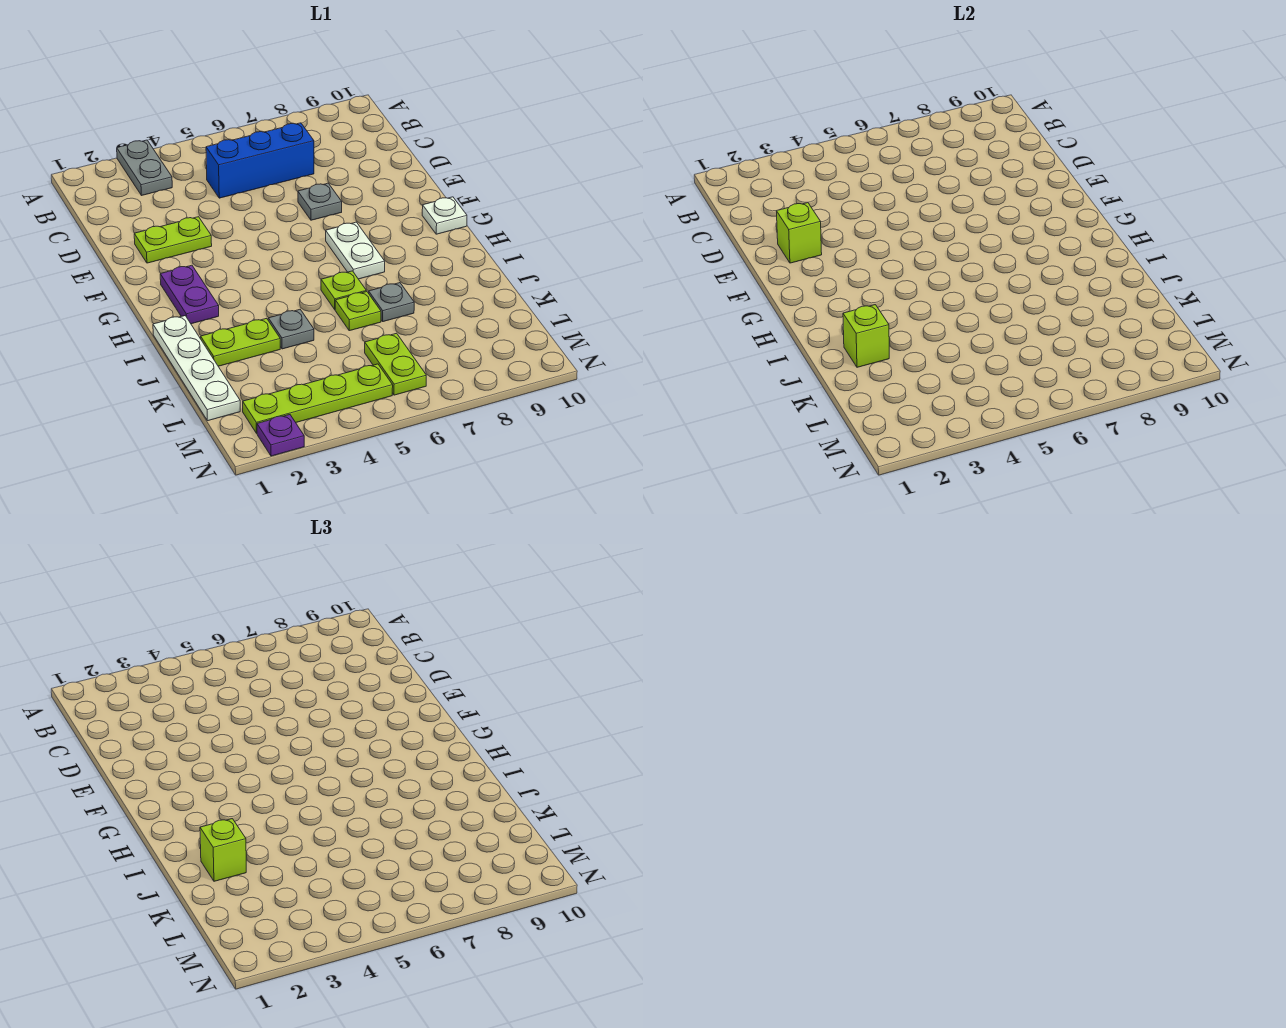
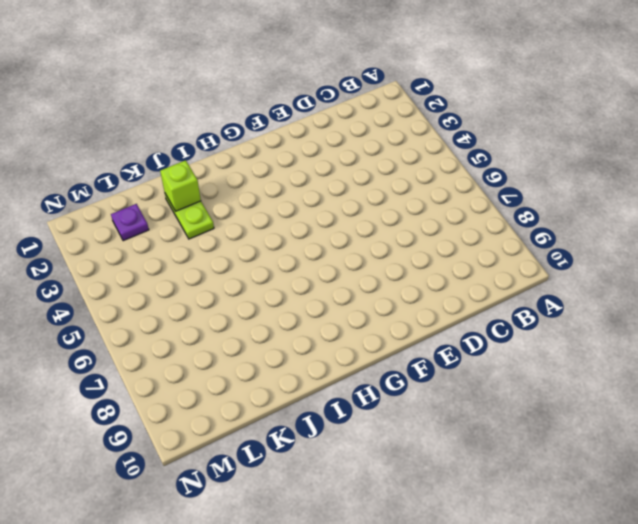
purple 1x1 plate [111,204,149,241] -> purple 1x1 plate moved to [257,415,304,456]
none -> grey 1x2 plate [117,140,172,196]
none -> blue 1x3 brick [206,123,314,198]
none -> lime 1x2 plate [134,217,212,263]

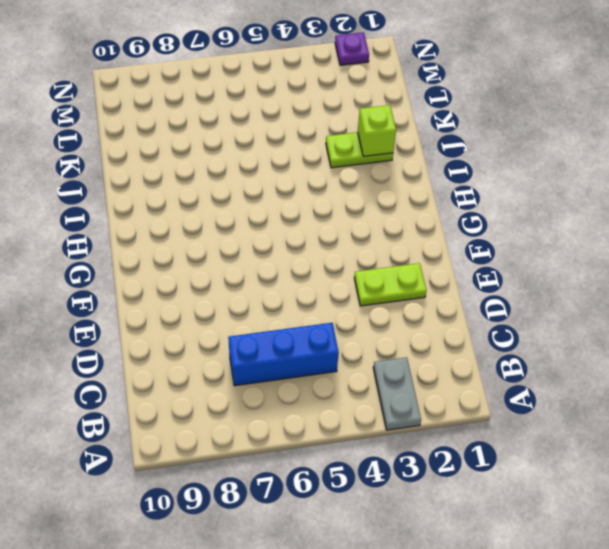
none -> grey 1x1 plate [298,183,342,220]
none -> purple 1x2 plate [160,265,219,324]
none -> white 1x2 plate [326,222,385,279]

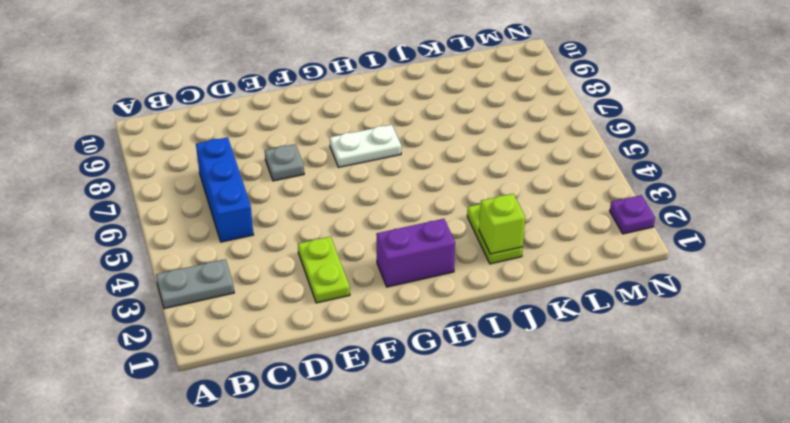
purple 1x2 brick [376,219,455,287] -> purple 1x2 plate [160,265,219,324]
none -> white 1x1 plate [422,197,467,234]
none -> white 1x4 plate [153,316,240,421]
none -> lime 1x1 plate [321,271,366,309]

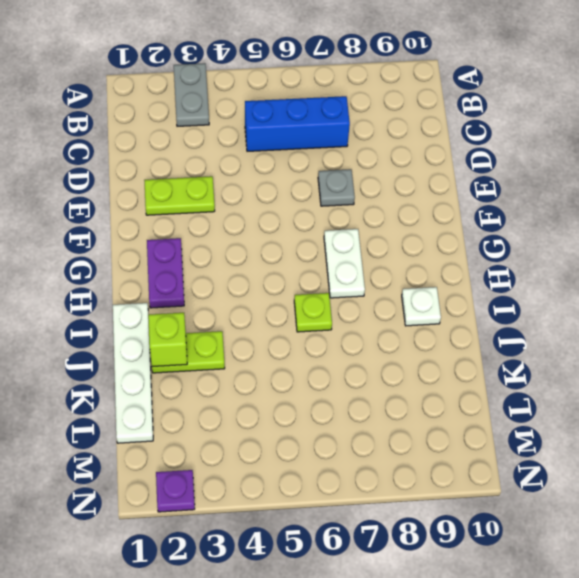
white 1x1 plate [402,287,441,326] -> white 1x1 plate moved to [422,197,467,234]
none -> grey 1x1 plate [268,310,314,349]
none -> lime 1x1 plate [335,291,381,331]
none -> grey 1x1 plate [369,283,414,322]

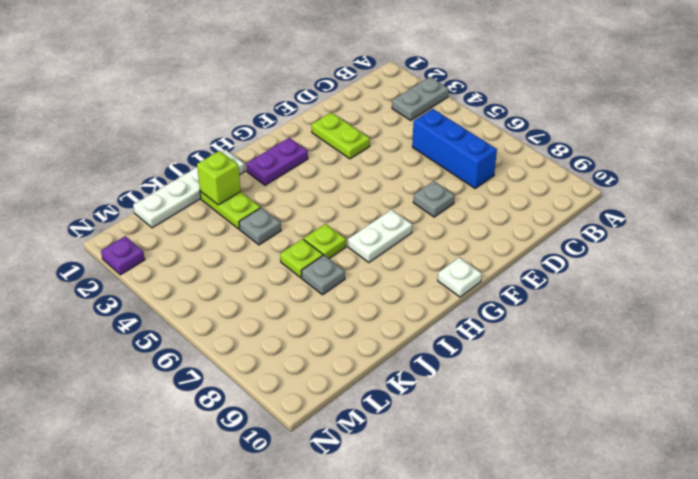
none -> lime 1x2 plate [365,333,426,395]
none -> lime 1x4 plate [243,364,393,433]
none -> lime 1x1 brick [776,203,822,263]

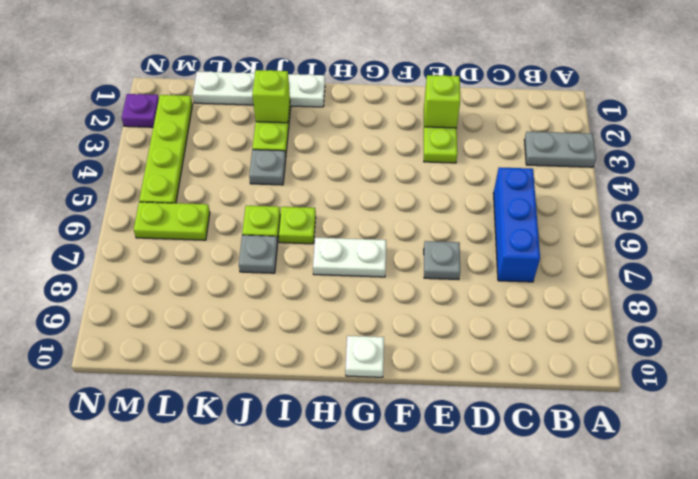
none -> purple 1x2 plate [160,265,219,324]
none -> lime 1x1 brick [200,819,246,881]

